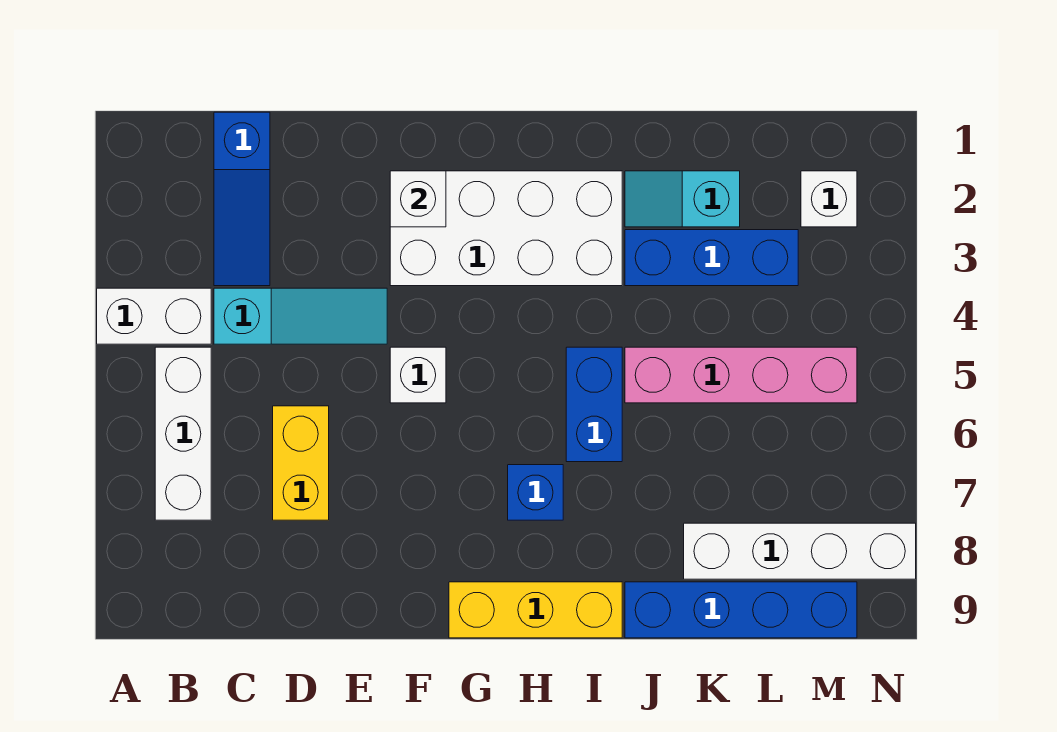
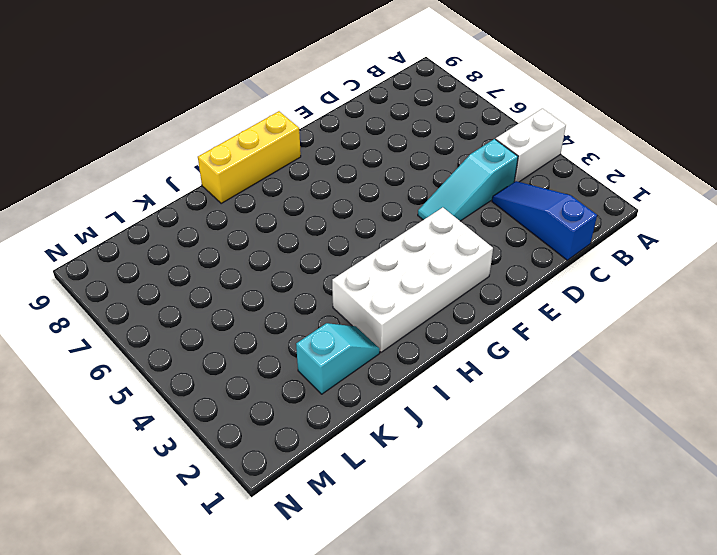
none -> white 1x3 brick [155,347,211,520]
none -> yellow 1x2 brick [273,406,329,520]
none -> white 1x1 brick [390,347,446,403]

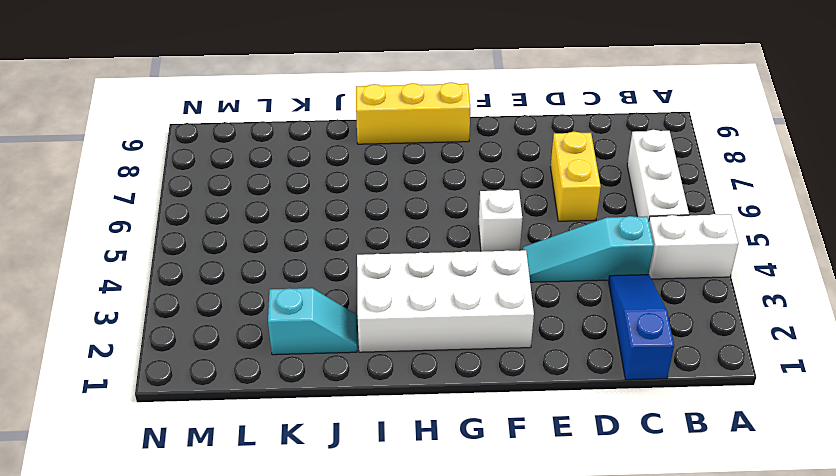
none -> blue 1x1 brick [508,465,563,520]
none -> blue 1x2 brick [566,347,622,462]
none -> blue 1x3 brick [625,230,798,286]

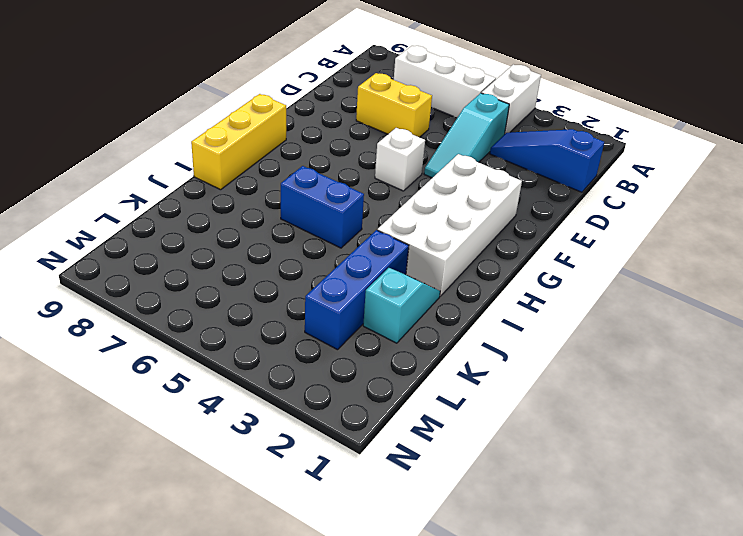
none -> blue 1x1 brick [508,465,563,520]
none -> pink 1x4 brick [625,347,857,403]
none -> blue 1x4 brick [625,582,857,638]

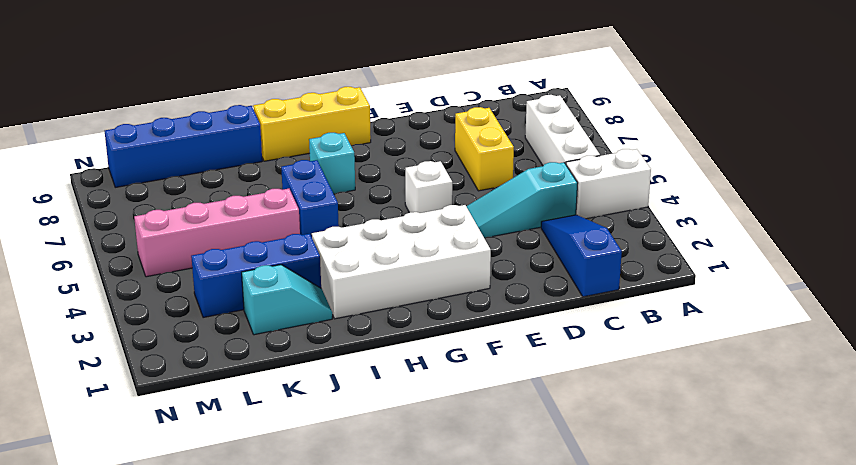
cyan 1x1 brick [309,133,355,194] -> blue 1x1 brick [508,465,563,520]
none -> white 1x4 brick [684,523,916,579]
none -> white 1x1 brick [801,171,857,227]
none -> white 1x1 brick [390,171,446,227]

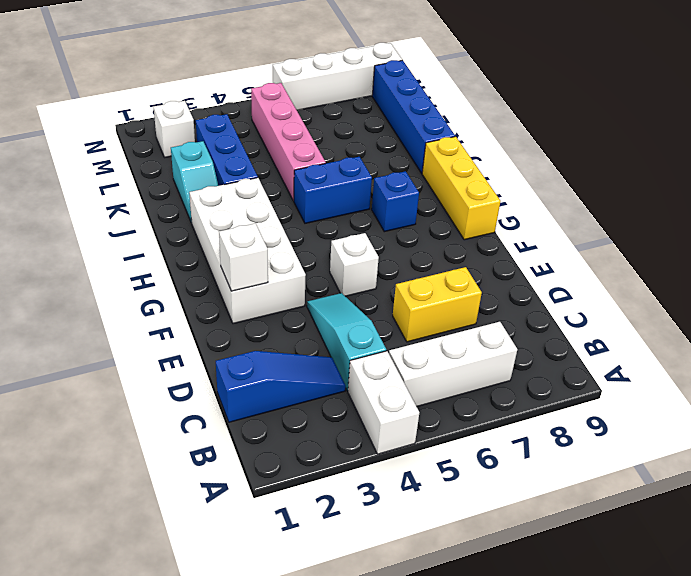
white 1x4 brick [273,43,402,110] -> white 1x4 brick turned to [684,523,916,579]

